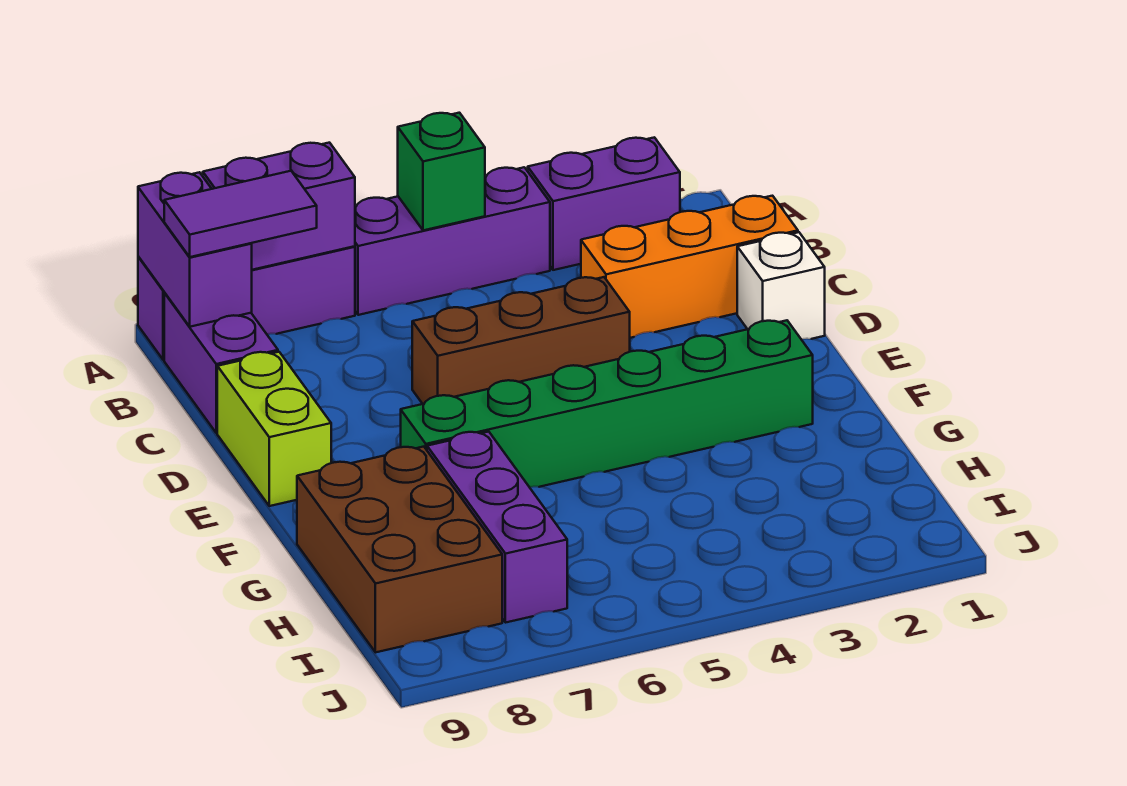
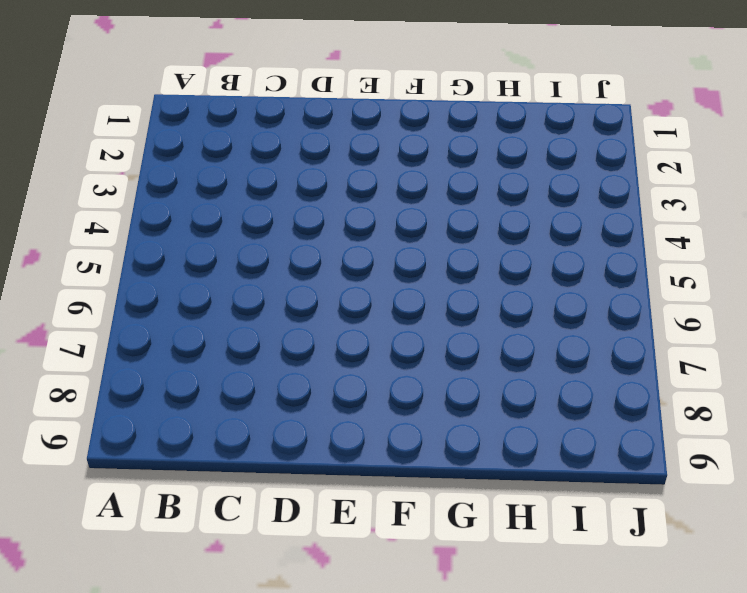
none -> purple 1x2 brick [528,137,680,270]
none -> purple 1x3 brick [355,167,550,315]
none -> purple 1x3 brick [138,246,355,360]

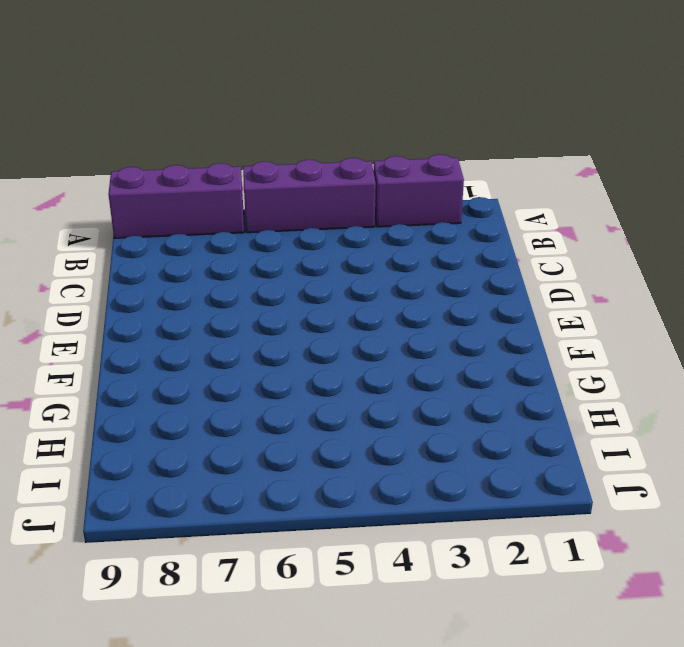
none -> purple 1x2 brick [164,293,278,433]
none -> orange 1x3 brick [581,196,798,338]
none -> white 1x1 brick [737,232,825,339]

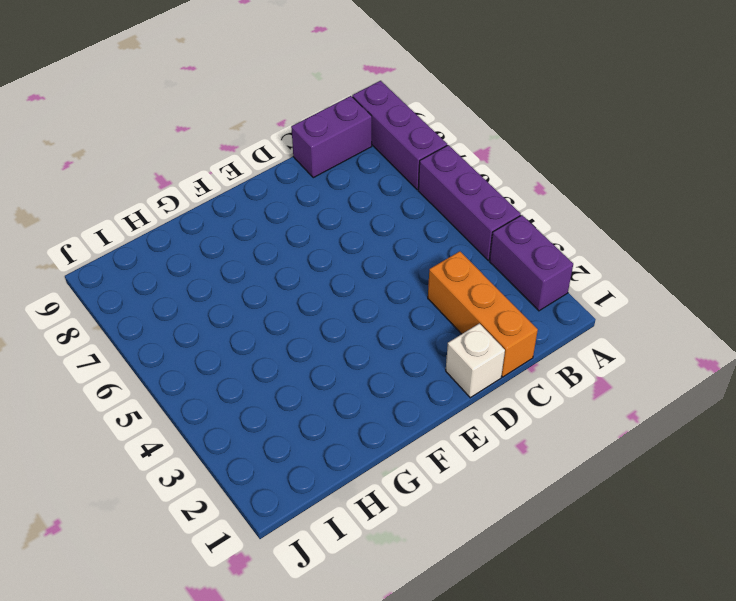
none -> brown 1x3 brick [412,277,630,404]
none -> lime 1x2 brick [217,352,331,506]
none -> green 1x6 brick [401,320,813,487]

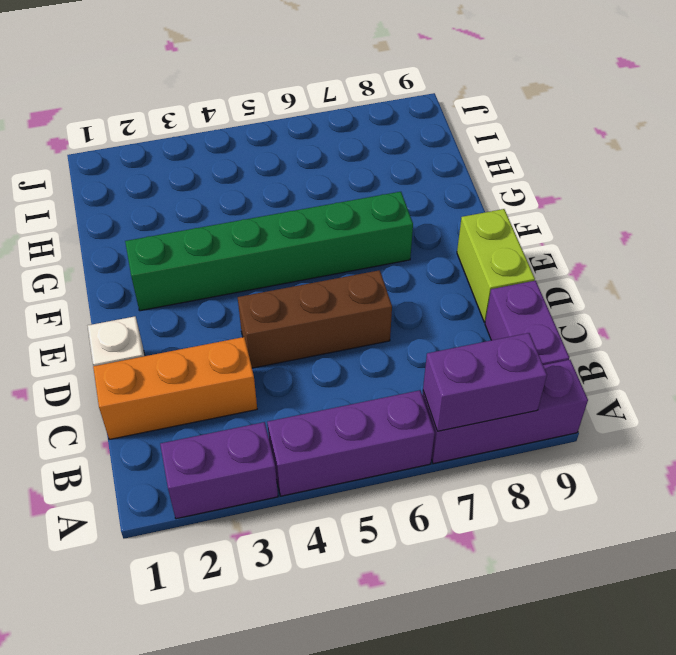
none -> purple 1x3 brick [427,432,567,623]
none -> brown 2x3 brick [297,447,502,652]
none -> green 1x1 brick [398,113,485,230]

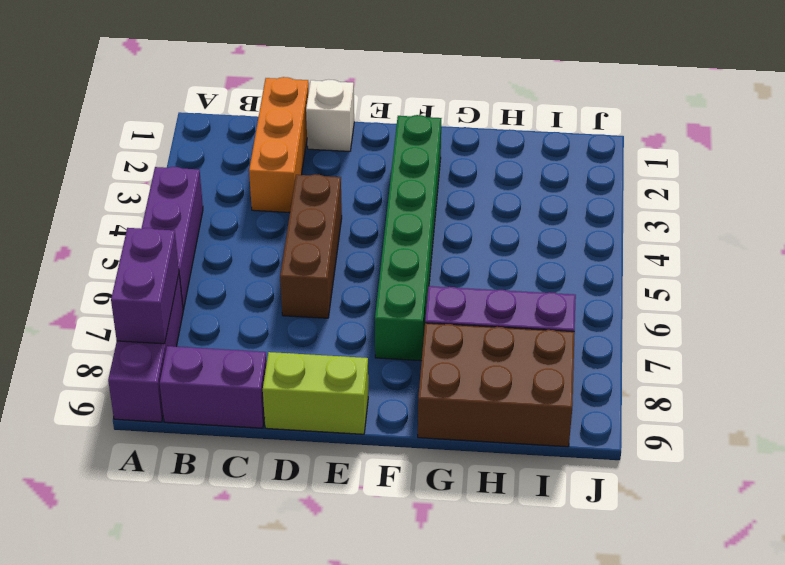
none -> purple 1x2 brick [528,137,680,270]
none -> green 1x1 brick [398,113,485,230]
none -> purple 1x2 brick [138,172,252,327]

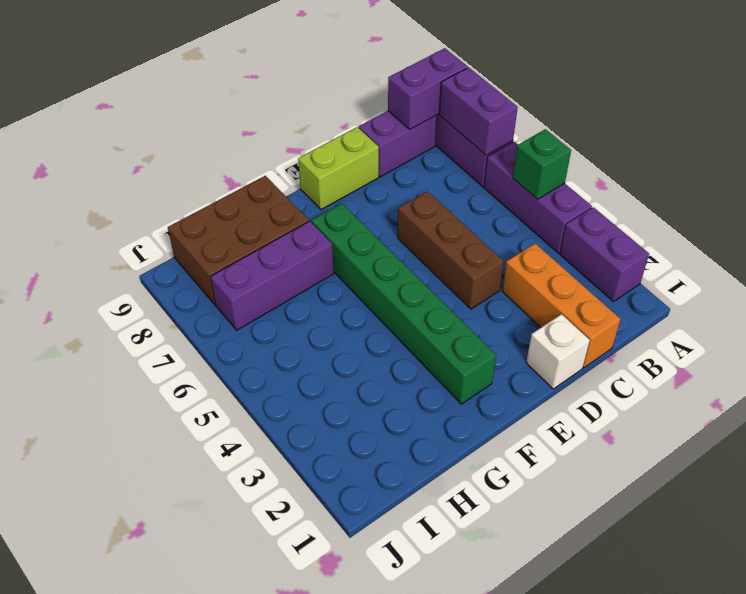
none -> purple 1x2 tile [164,171,317,257]

